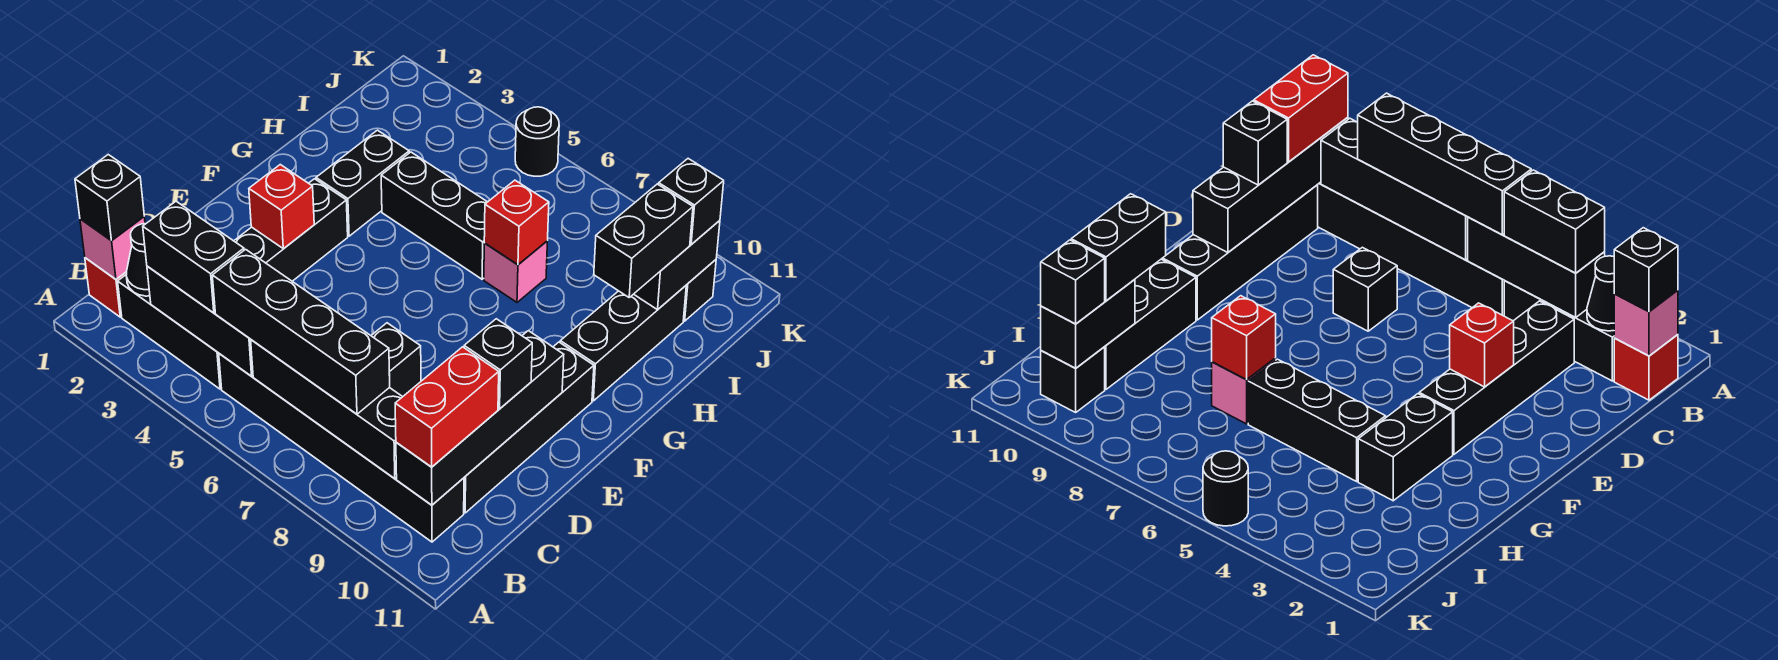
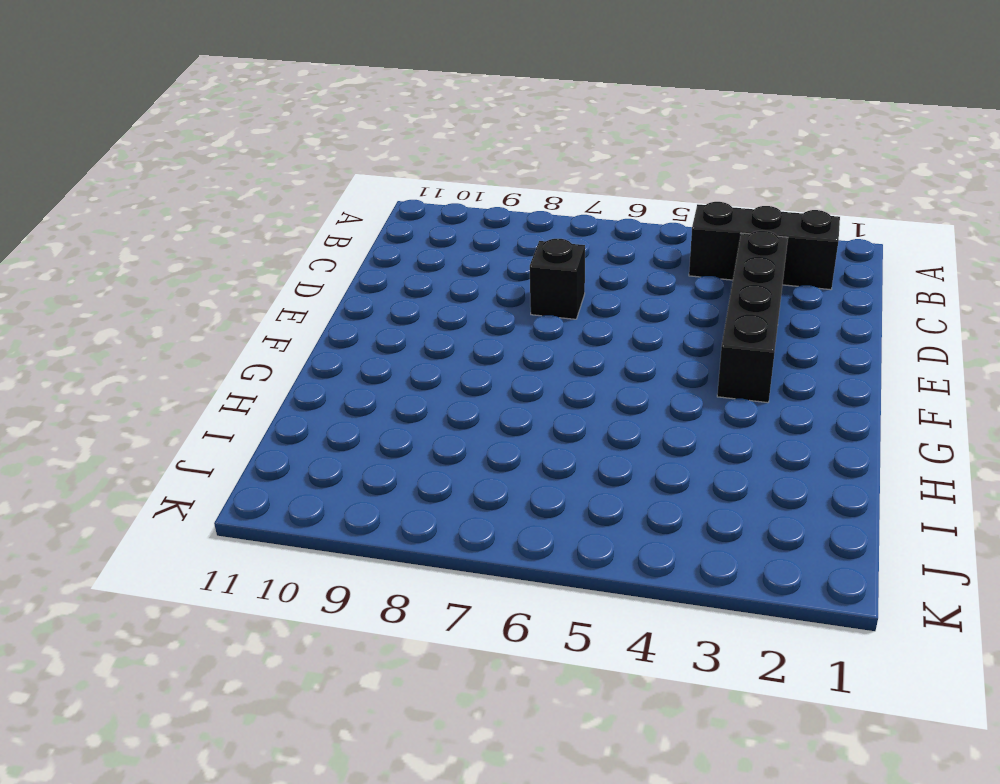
none -> red 1x1 brick [85,258,127,317]
none -> black 1x6 brick [219,354,464,542]
none -> black 1x4 brick [464,342,594,513]

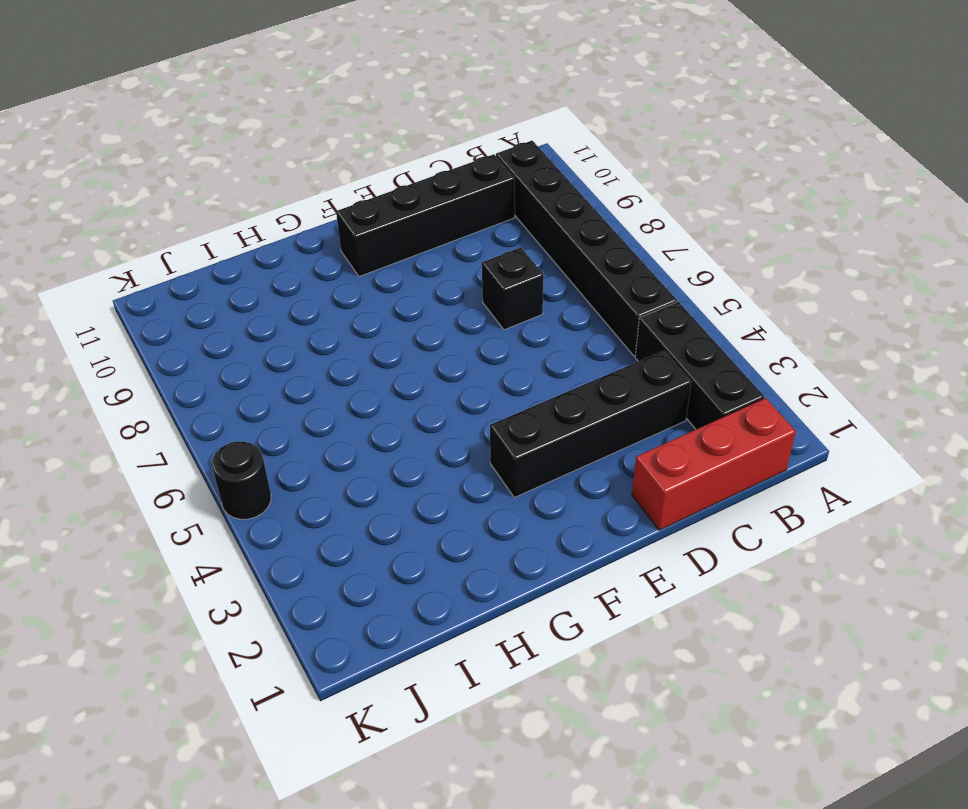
red 1x3 brick [632,398,796,530] -> red 1x1 brick [85,258,127,317]
none -> black 1x2 brick [316,130,409,236]
none -> black 1x3 brick [560,286,686,401]
none -> black 1x3 brick [381,152,487,279]

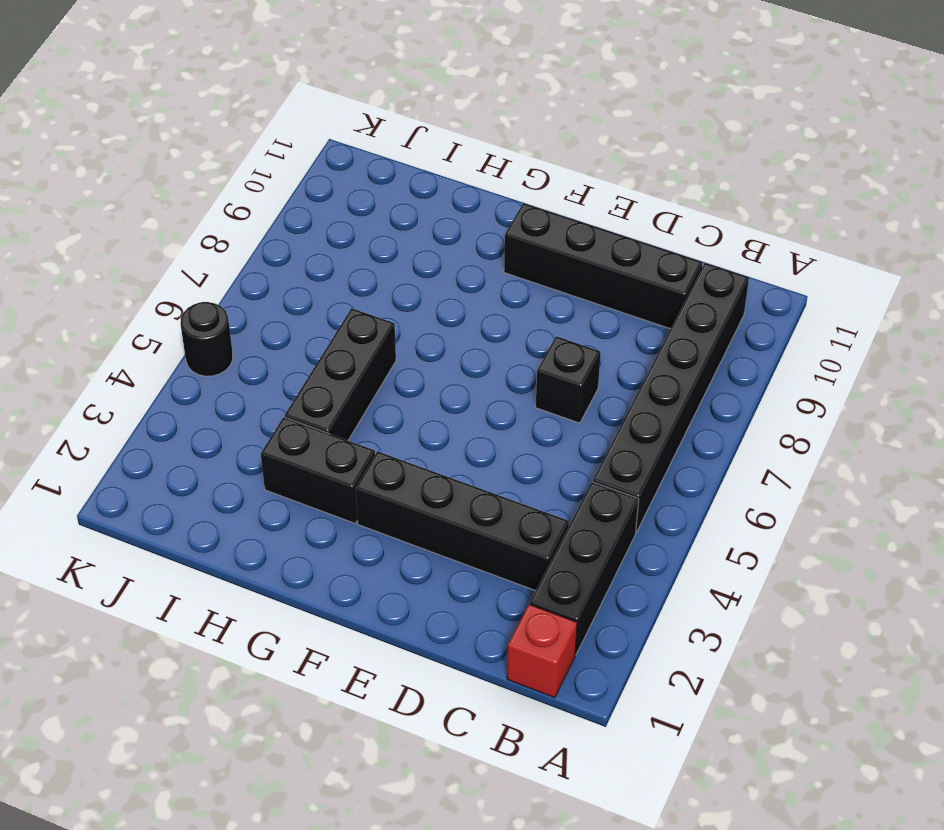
none -> black 1x3 brick [560,286,686,401]
none -> pink 1x1 brick [484,241,547,302]
none -> black 1x1 brick [683,260,716,321]

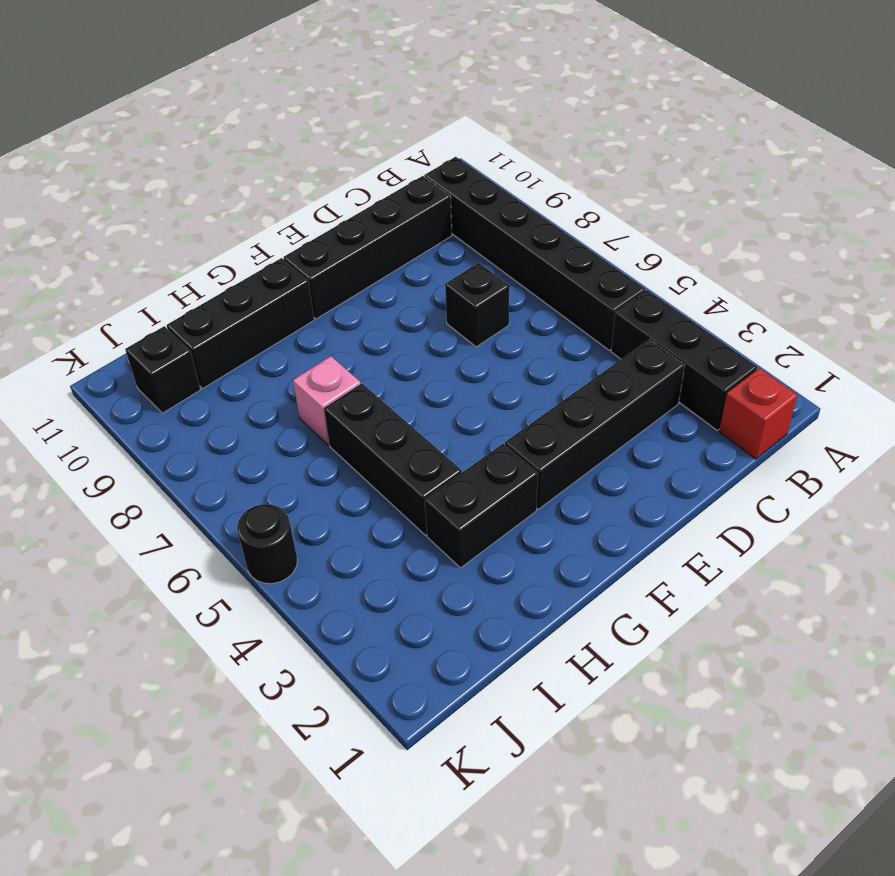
none -> pink 1x1 brick [80,217,145,279]
none -> black 1x1 cone [126,224,150,296]
none -> black 1x3 brick [147,266,253,376]

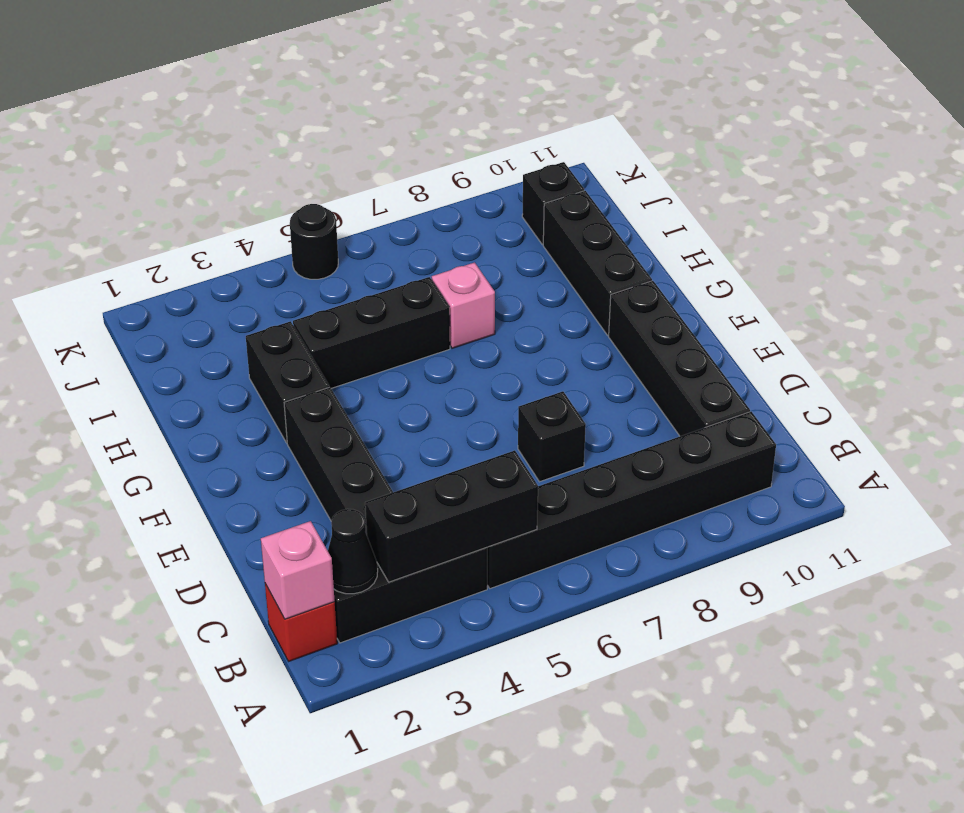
none -> black 1x4 brick [251,340,402,479]
none -> black 1x4 brick [396,331,564,505]
none -> red 1x1 brick [249,165,314,249]

